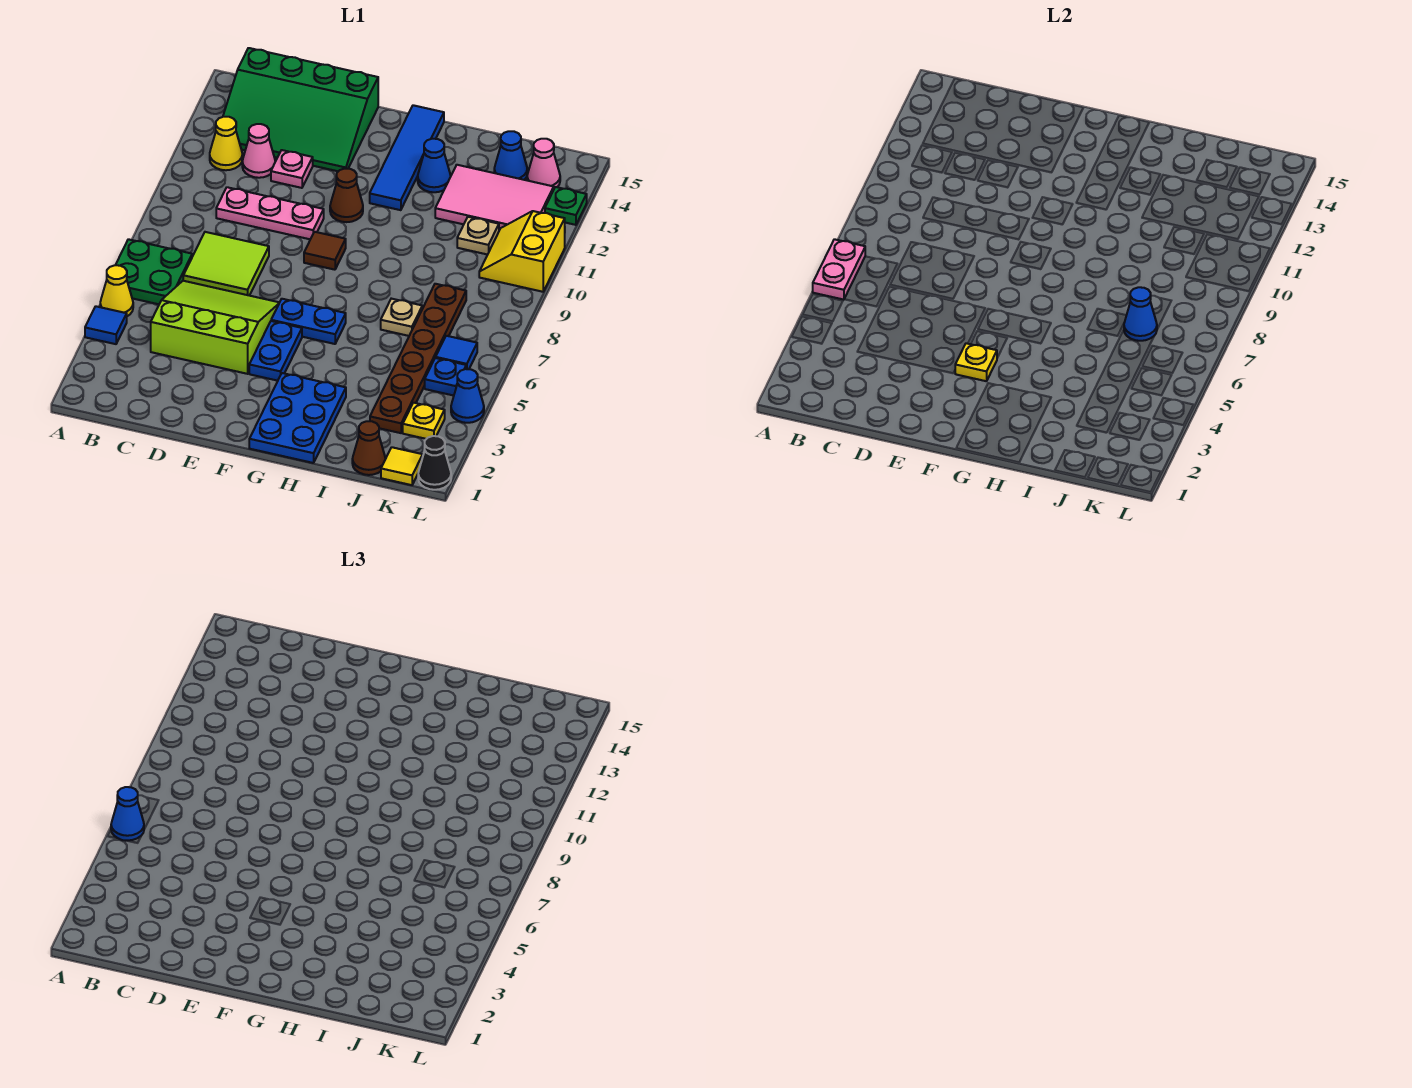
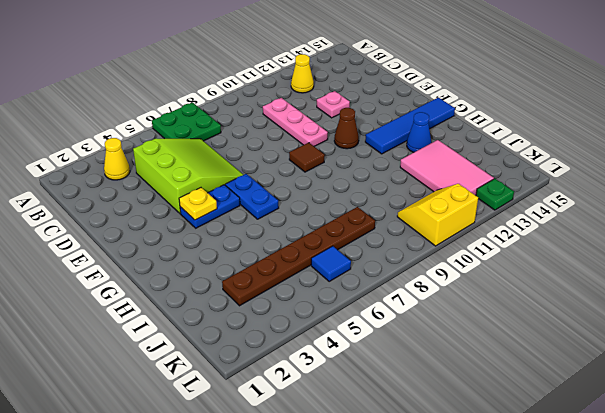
yellow 1x1 cone [104,138,130,180] -> yellow 1x1 cone moved to [100,265,133,316]
none -> blue 1x1 tile [85,306,127,344]
none -> green 3x4 slope [223,48,378,171]
none -> lime 2x2 tile [183,232,269,296]
none -> pink 1x1 cone [242,124,275,178]

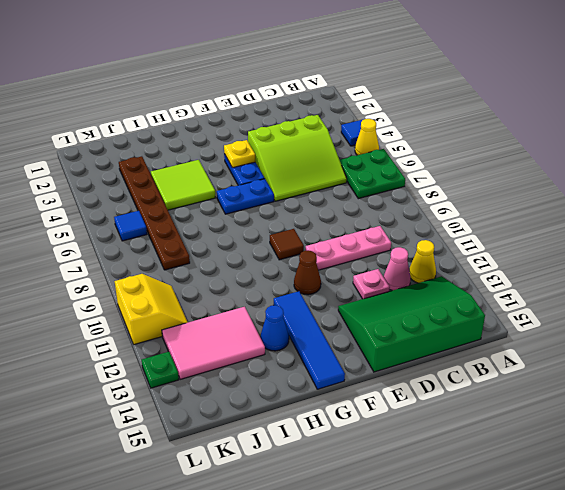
lime 2x2 tile [151,160,215,210] -> lime 2x2 tile moved to [183,232,269,296]
none -> blue 2x3 plate [249,373,346,463]
none -> tan 1x1 plate [381,299,422,336]
none -> brown 1x1 cone [352,421,385,475]
none -> tan 1x1 plate [457,217,499,255]

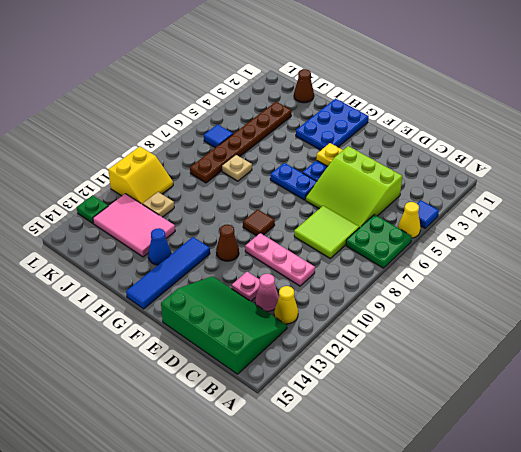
none -> blue 1x1 cone [494,131,527,180]
none -> yellow 1x1 tile [381,447,423,485]
none -> yellow 1x1 plate [403,403,445,439]
none -> blue 1x1 plate [425,358,466,396]

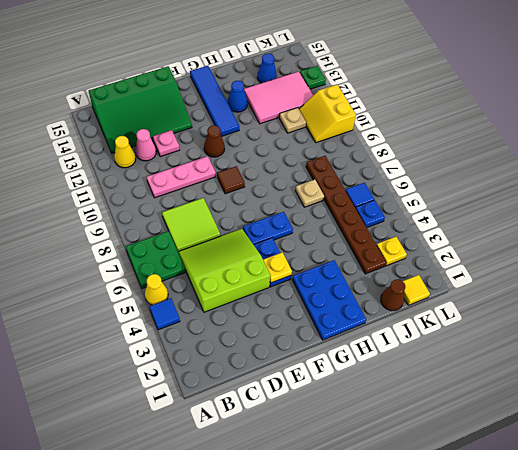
none -> pink 1x1 cone [527,139,560,188]
none -> black 1x1 cone [418,436,451,490]
none -> blue 1x1 cone [451,369,484,423]
none -> pink 1x2 plate [813,239,865,300]

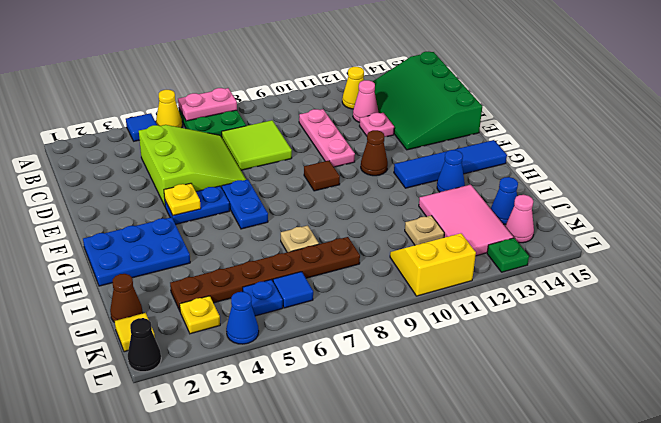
none -> blue 1x1 cone [1124,287,1157,341]
none -> blue 1x1 cone [111,787,144,841]

